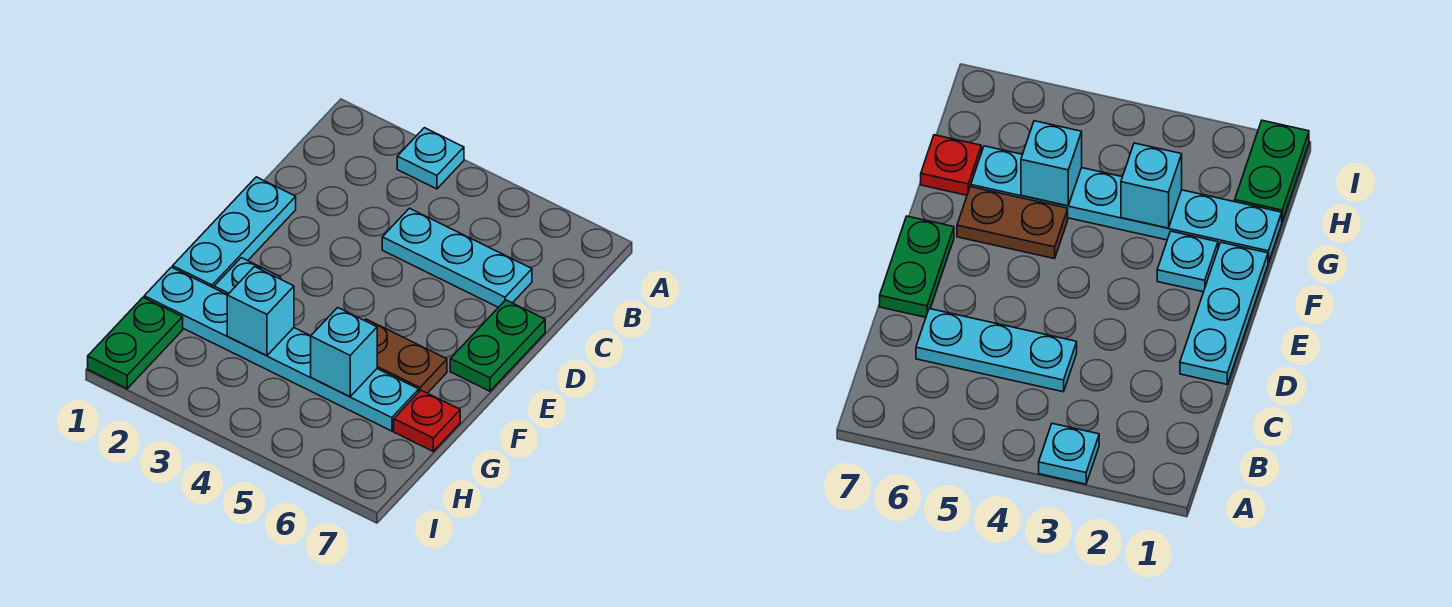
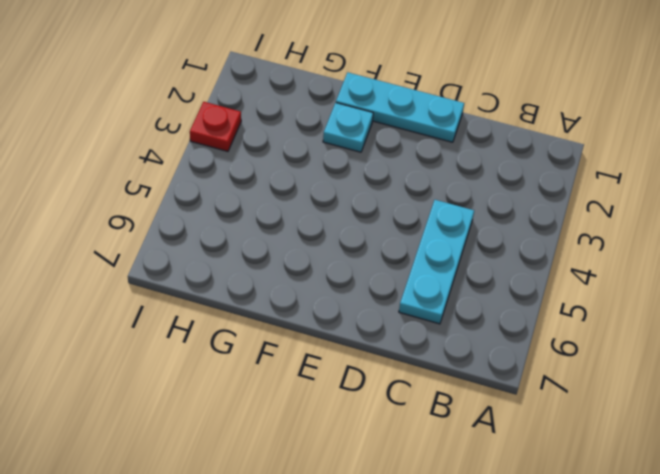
red 1x1 plate [190,102,241,151] -> red 1x1 plate moved to [394,390,460,451]
none -> cyan 1x1 plate [397,128,464,189]
none -> green 1x2 plate [450,300,545,391]

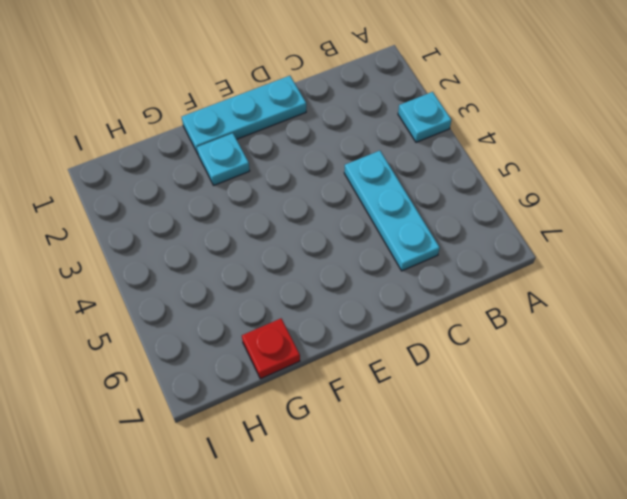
none -> green 1x2 plate [450,300,545,391]
none -> brown 1x2 plate [365,319,447,393]

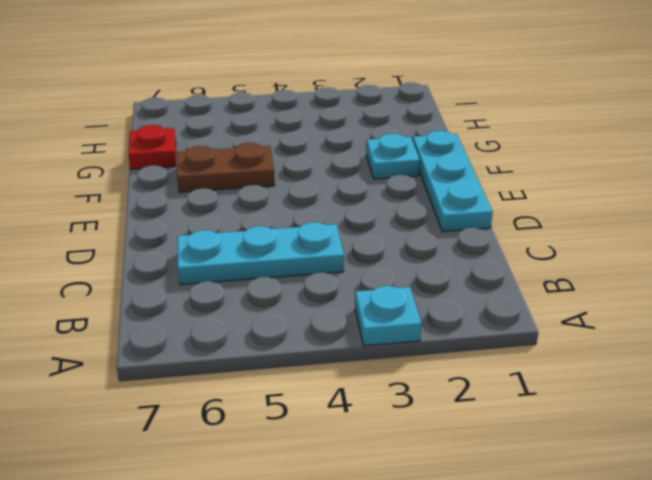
none -> green 1x2 plate [450,300,545,391]
none -> cyan 1x6 plate [144,267,419,431]

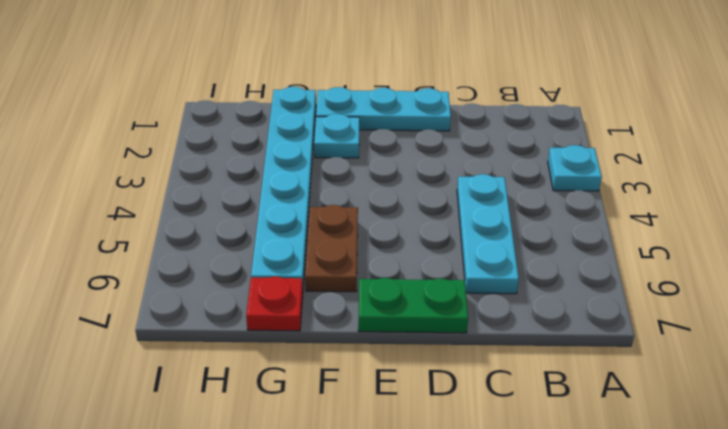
none -> green 1x2 plate [88,297,183,389]
none -> cyan 1x1 brick [227,267,294,356]

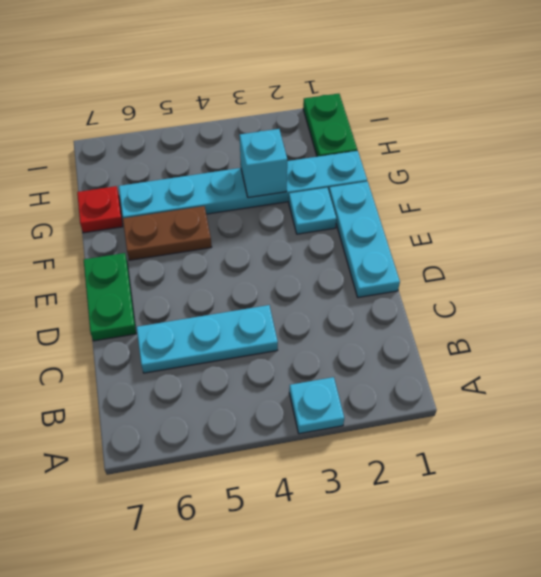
none -> cyan 1x1 brick [311,308,377,396]

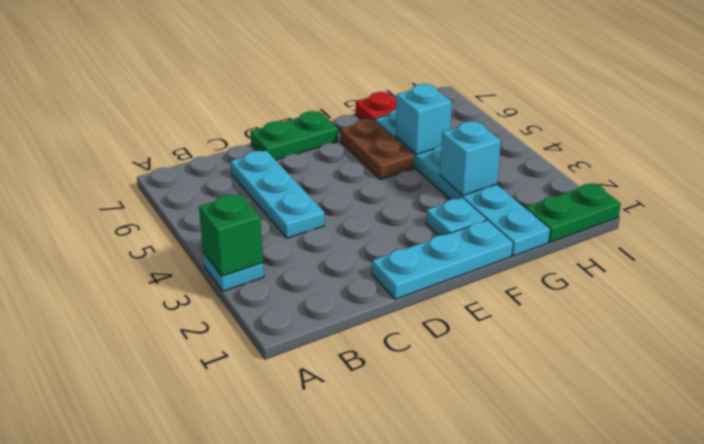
green 1x1 brick [199,194,263,276] -> none

